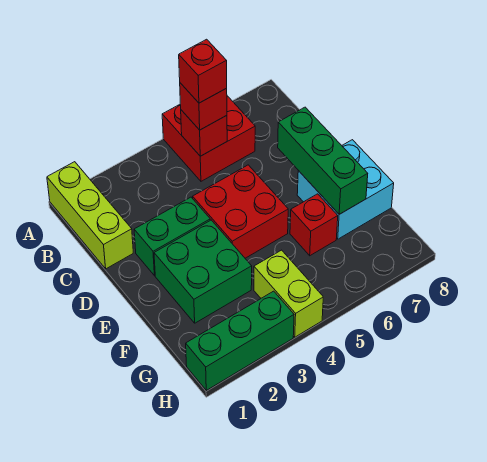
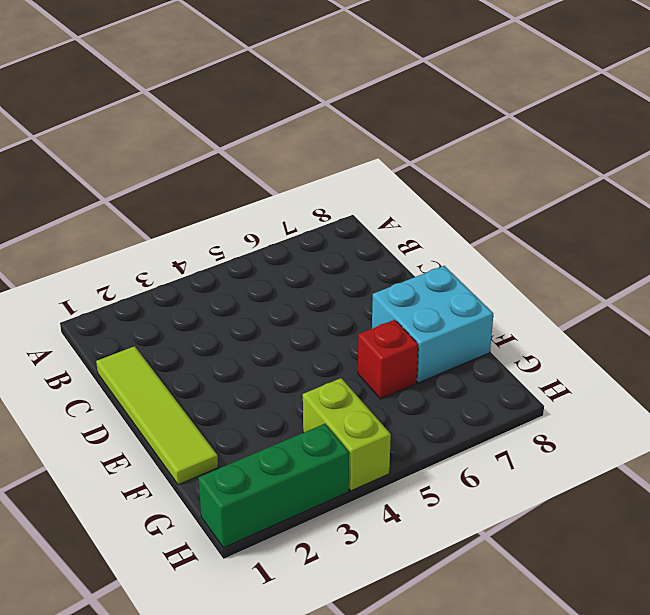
lime 1x4 tile [96,346,218,485] -> lime 1x3 brick [47,162,133,269]
none -> red 2x2 brick [162,96,255,181]
none -> green 1x2 brick [134,197,210,276]
none -> red 2x2 brick [193,165,288,258]

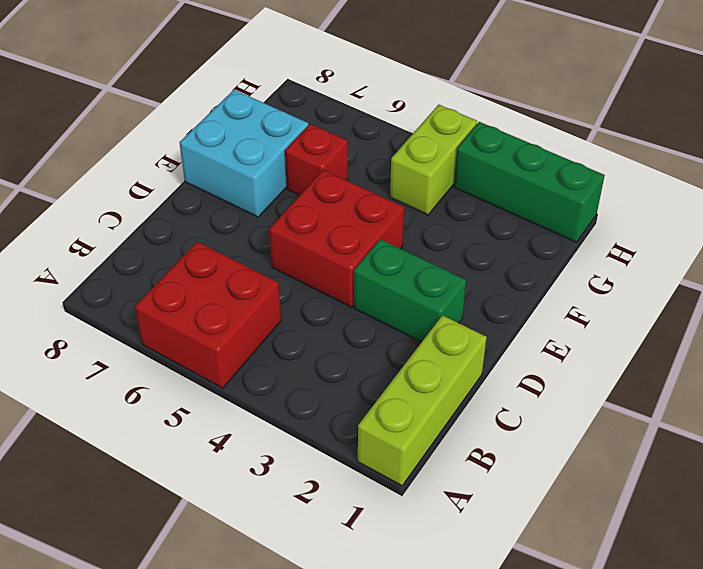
none -> green 2x2 brick [154,220,252,323]
none -> red 1x1 brick [181,110,227,156]
none -> green 1x3 brick [278,107,368,214]

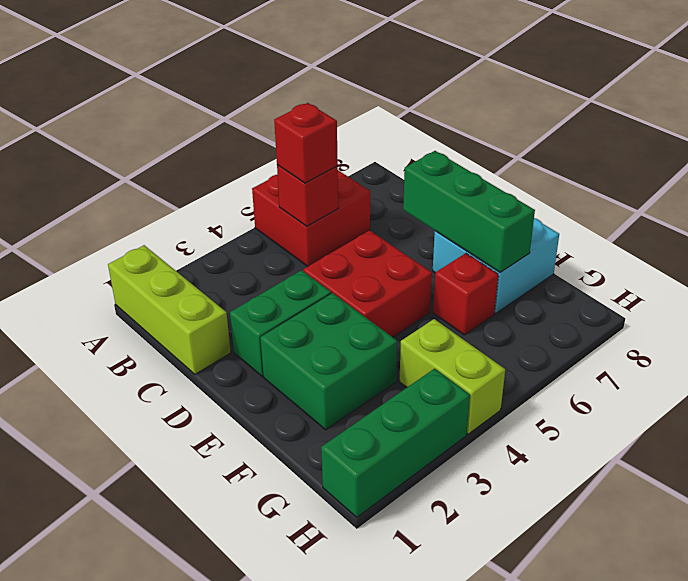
none -> red 1x1 brick [179,39,227,103]

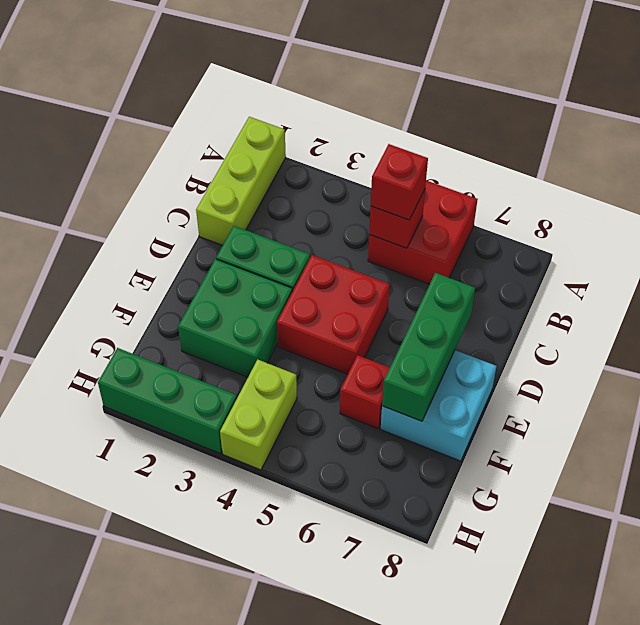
none -> red 1x1 brick [179,39,227,103]

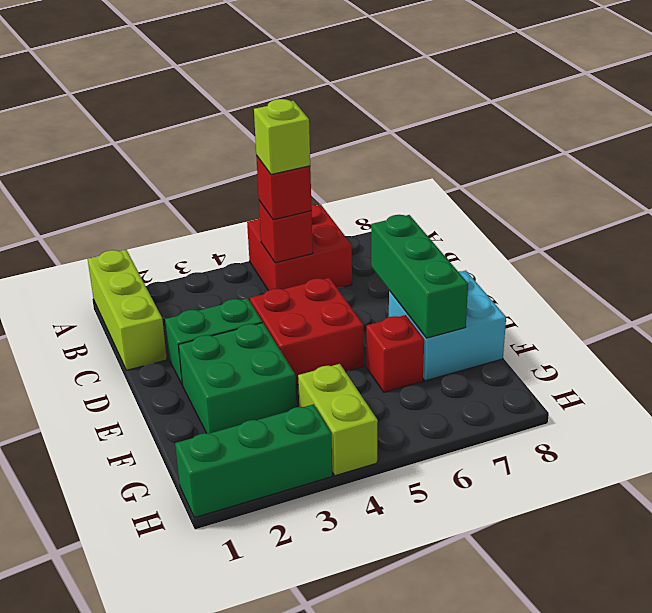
lime 1x1 brick [254,99,310,174] -> red 1x1 brick [179,39,227,103]

